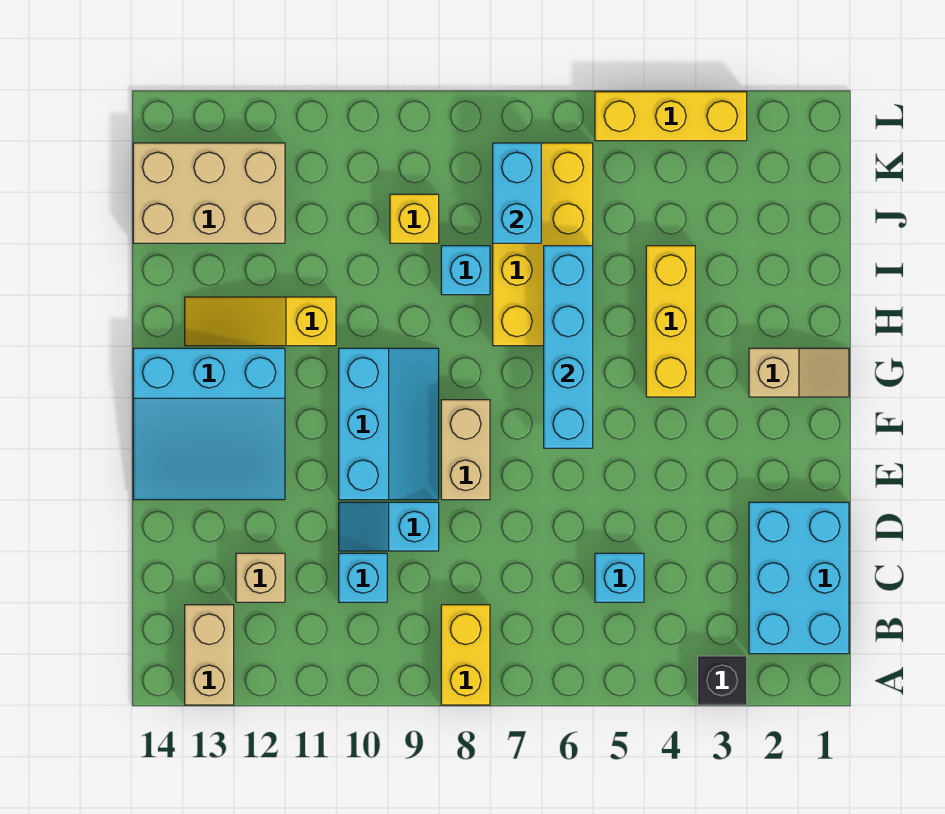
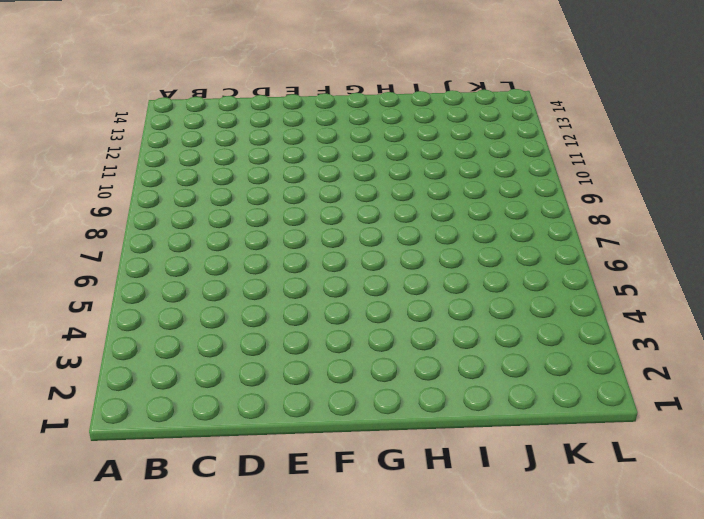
none -> black 1x1 brick [698,656,747,705]
none -> yellow 1x2 brick [441,605,490,705]
none -> tan 1x2 brick [185,605,234,705]

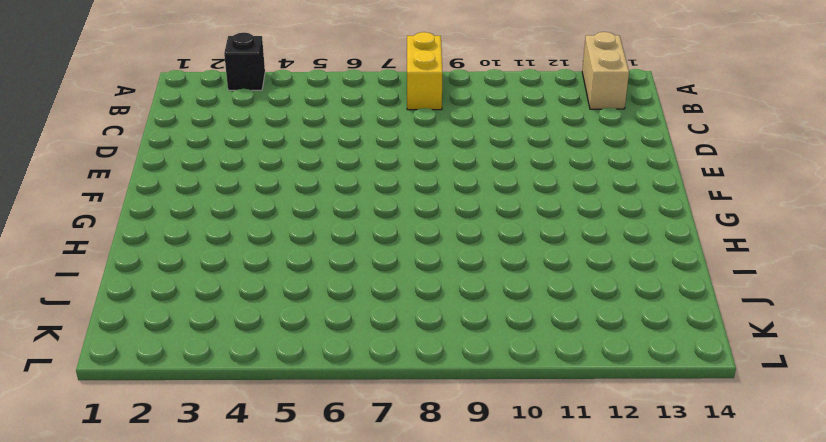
none -> cyan 2x3 brick [749,502,849,654]
none -> cyan 1x1 brick [595,553,644,602]
none -> cyan 1x1 brick [339,553,387,602]

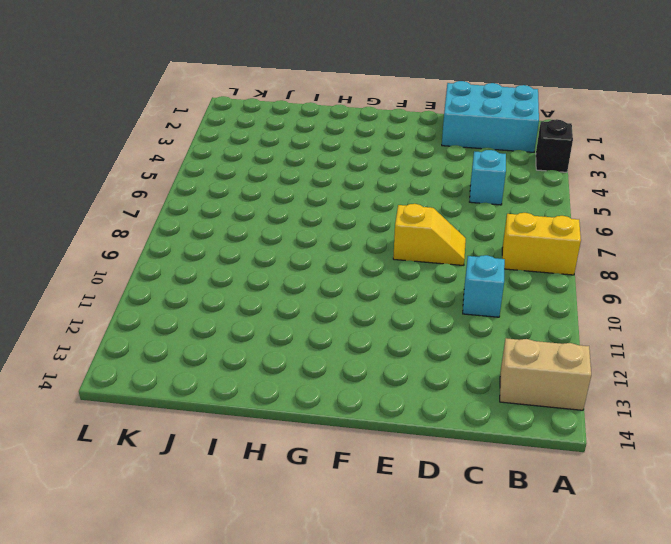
yellow 1x2 slope [393,204,466,265] -> tan 1x2 brick [441,400,490,500]
none -> tan 1x1 brick [236,553,285,602]
none -> cyan 1x2 slope [339,502,439,551]
none -> cyan 2x3 slope [339,348,439,500]

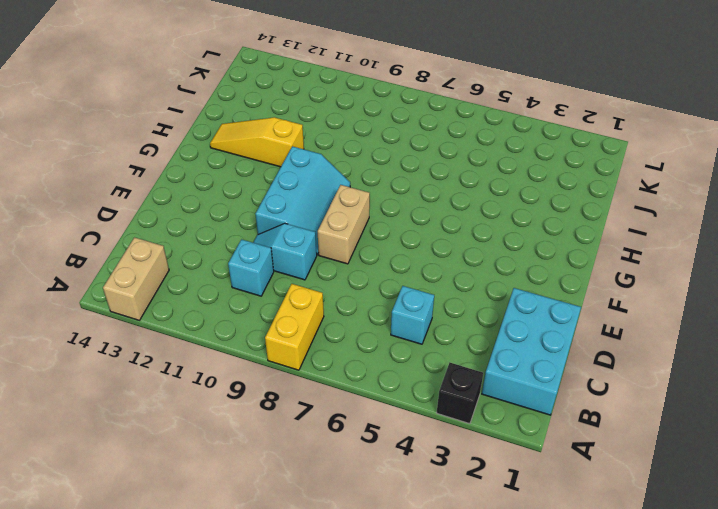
none -> tan 1x1 brick [236,553,285,602]
none -> cyan 3x3 slope [133,348,285,500]
none -> tan 1x2 slope [749,348,849,397]

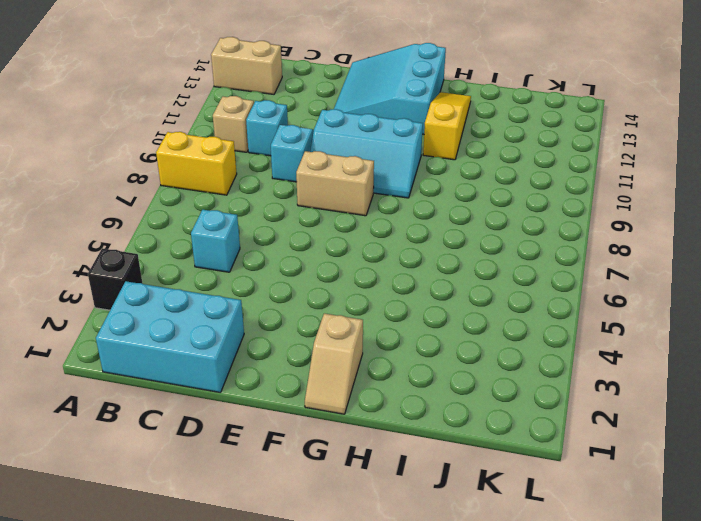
tan 1x1 brick [213,96,254,152] -> tan 1x1 brick moved to [236,553,285,602]
none -> yellow 1x3 brick [646,246,695,397]
none -> yellow 2x4 brick [493,143,593,346]
none -> cyan 1x1 brick [441,246,490,295]

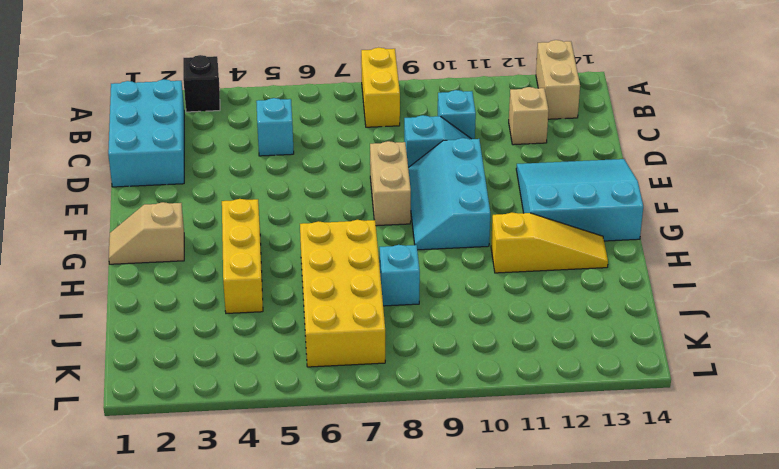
none -> yellow 1x1 brick [390,194,439,243]
none -> tan 2x3 brick [133,143,285,243]
none -> yellow 1x3 brick [595,92,747,141]

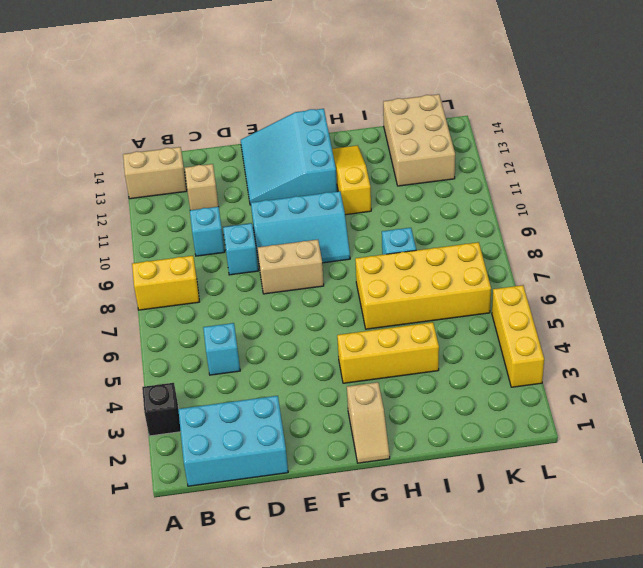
none -> yellow 1x1 brick [390,194,439,243]
none -> cyan 1x4 brick [544,246,593,448]
none -> cyan 1x2 brick [493,143,541,243]

